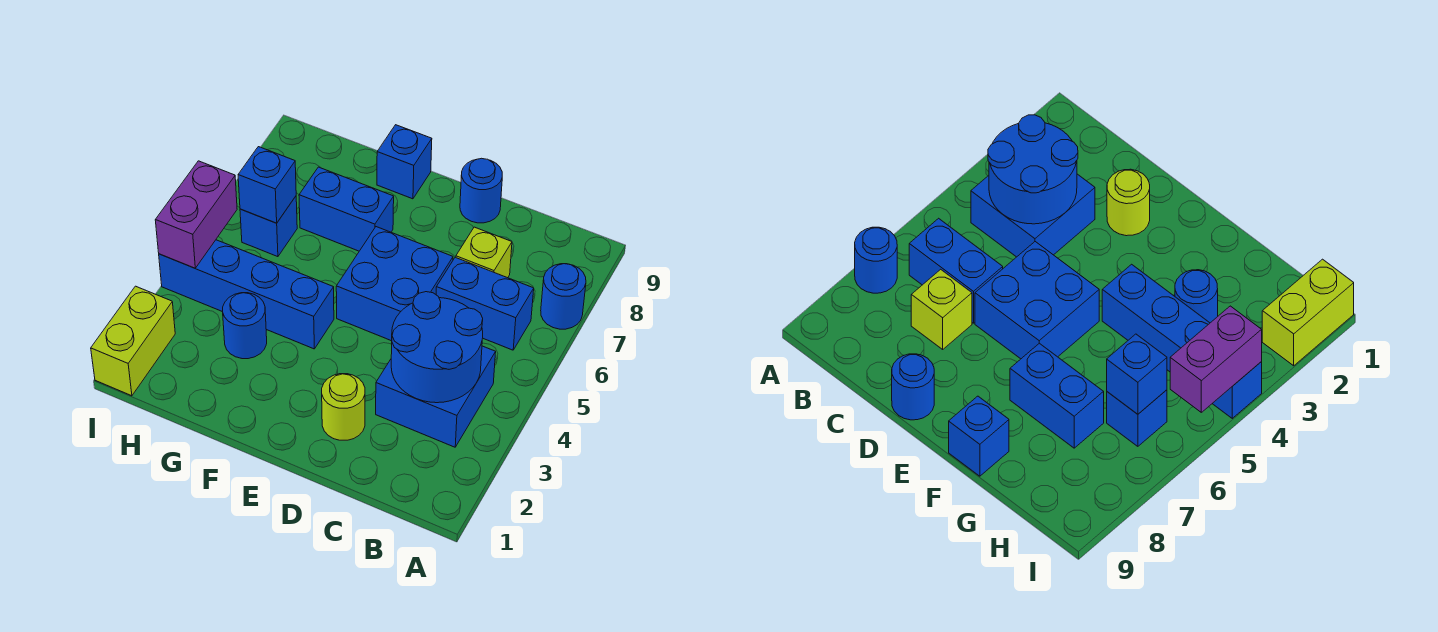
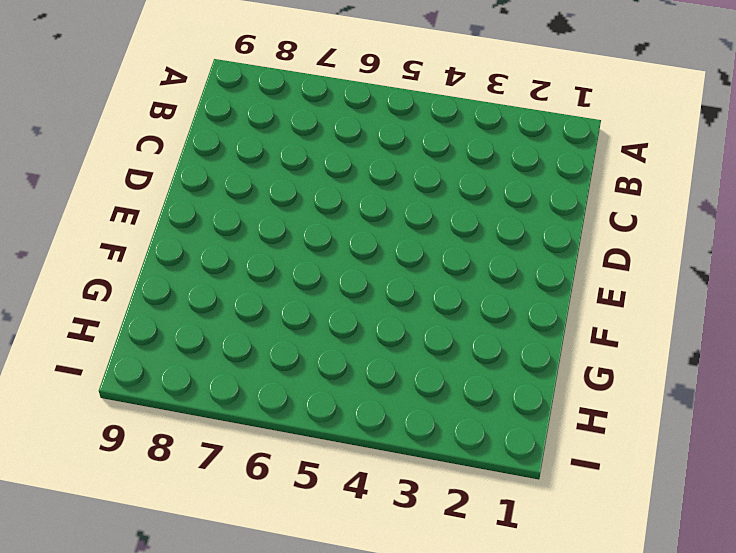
none -> blue 1x1 round brick [541,264,586,329]
none -> blue 2x2 brick [376,346,496,447]
none -> blue 1x2 brick [436,257,534,350]

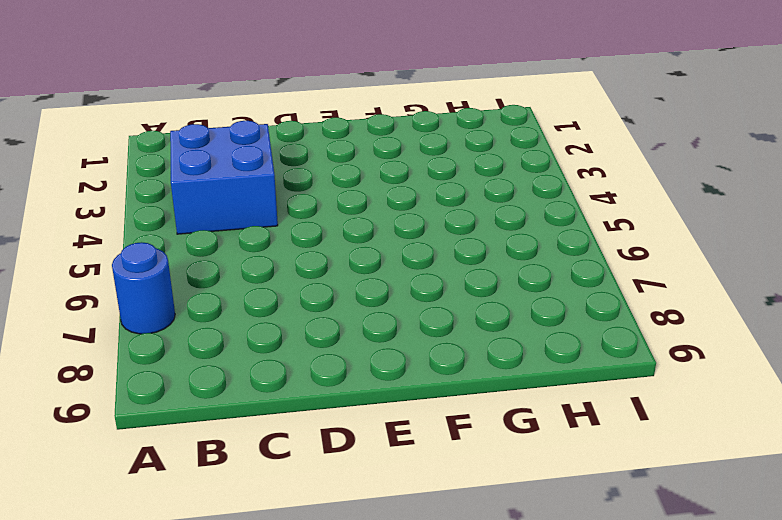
none -> blue 1x2 brick [436,257,534,350]
none -> lime 1x1 brick [456,227,512,278]
none -> lime 1x1 round brick [322,374,365,440]

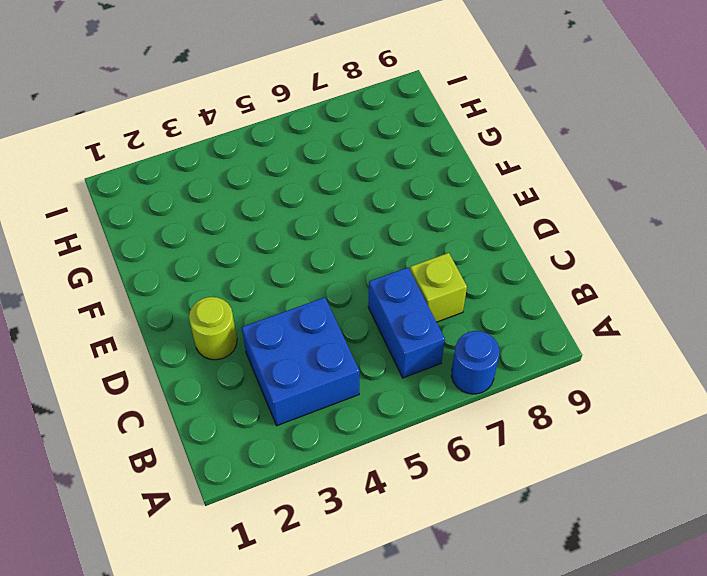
none -> blue 2x2 brick [336,227,453,341]
none -> blue 1x1 round brick [460,158,502,223]
none -> blue 1x4 brick [159,240,334,349]

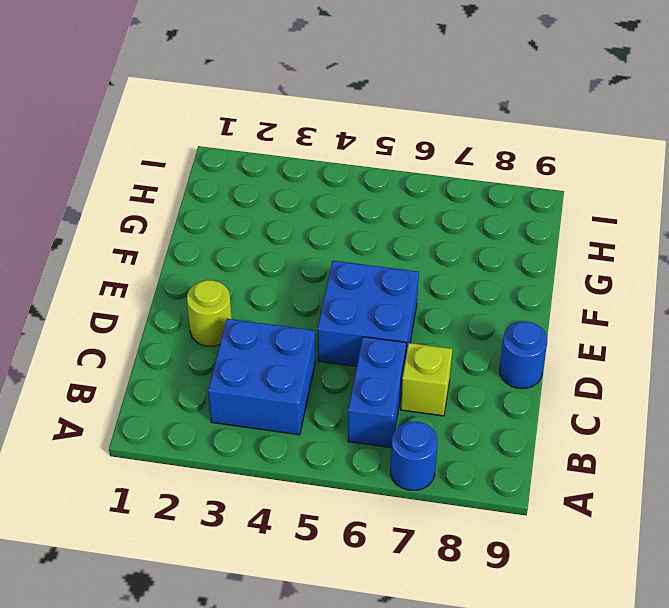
none -> blue 1x4 brick [159,240,334,349]
none -> blue 1x2 brick [299,167,394,251]
none -> blue 1x1 brick [377,125,432,199]

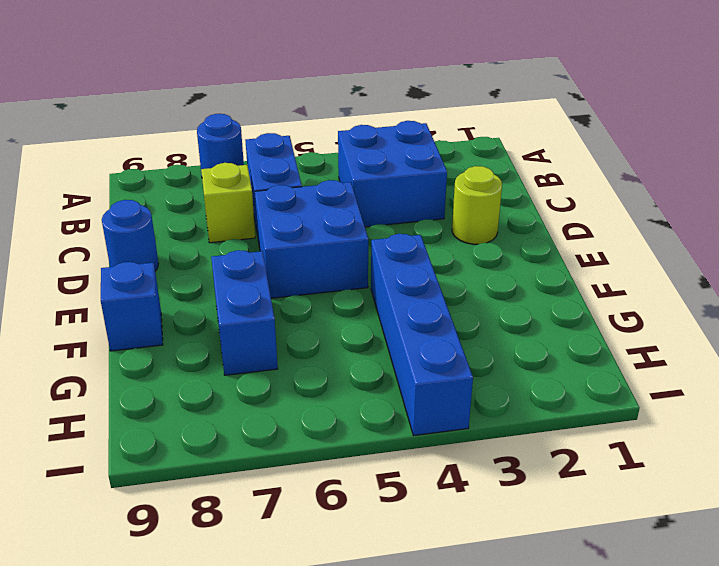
none -> blue 1x1 round brick [223,293,267,359]
none -> blue 1x1 brick [240,196,297,257]
none -> lime 1x2 brick [91,286,175,396]

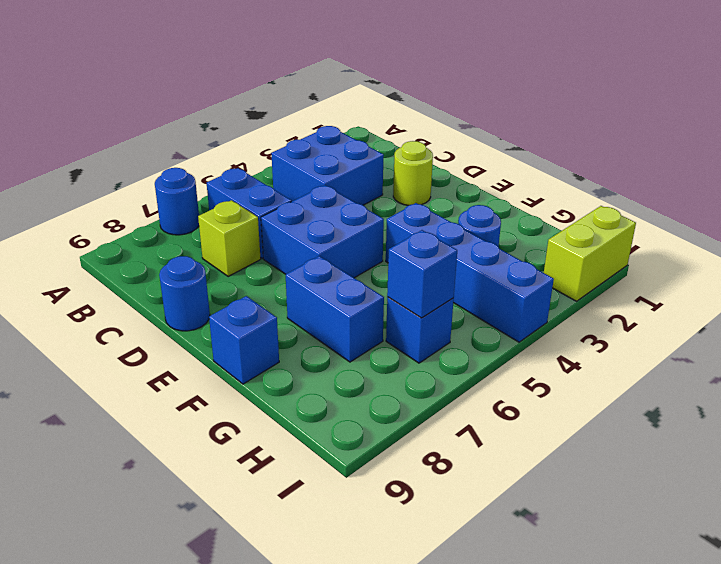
none -> blue 2x2 round brick [391,292,483,403]
none -> purple 1x2 brick [155,161,237,268]

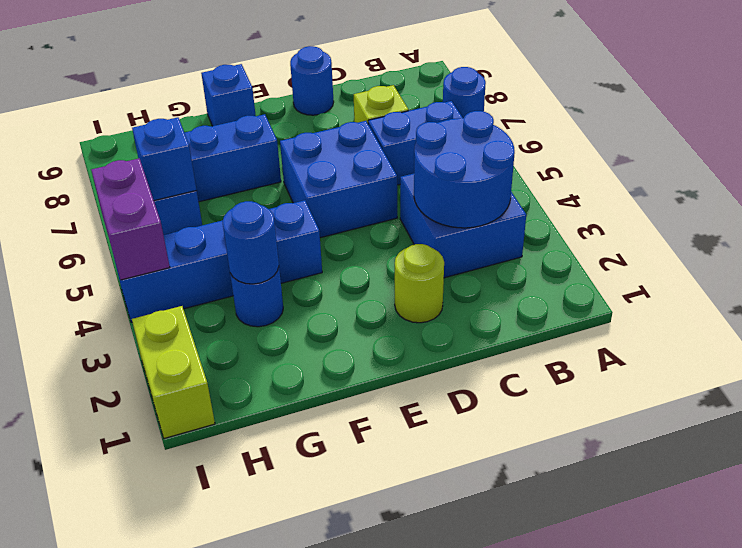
blue 1x1 round brick [222,201,279,284] -> none

